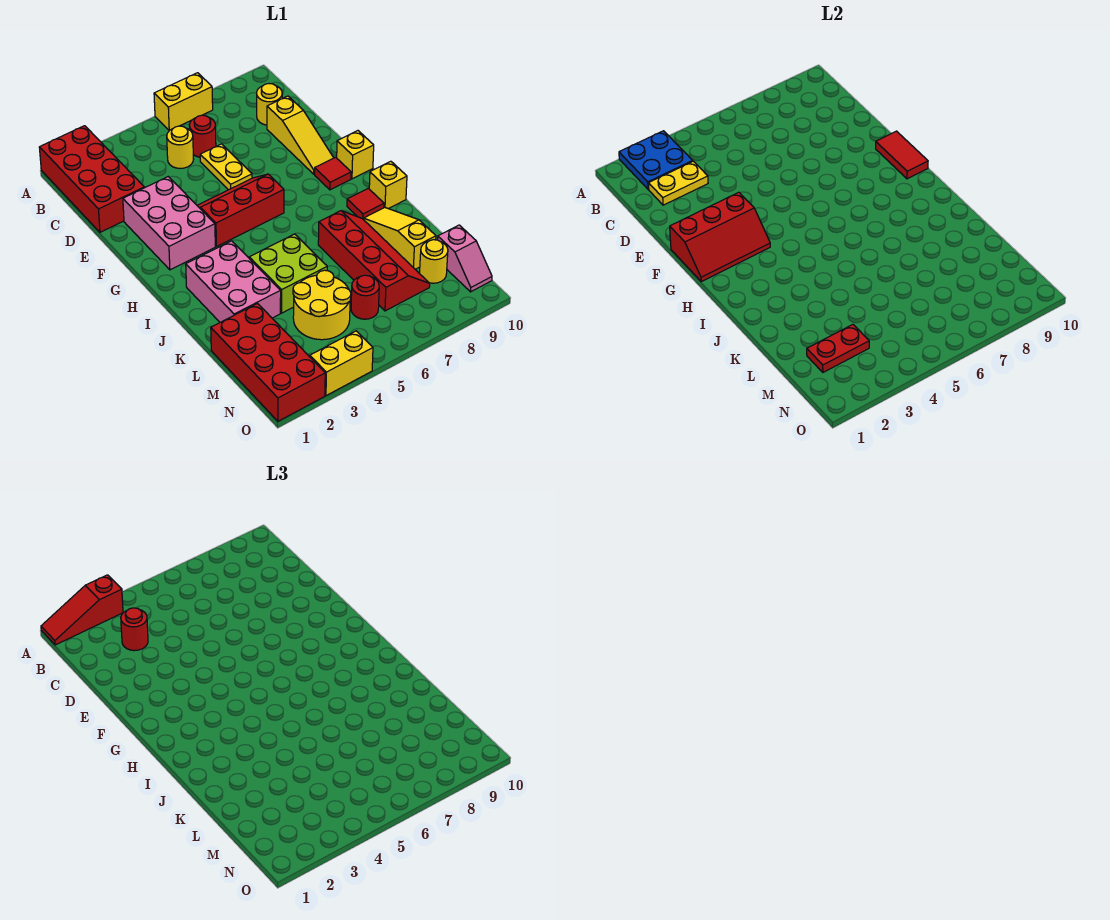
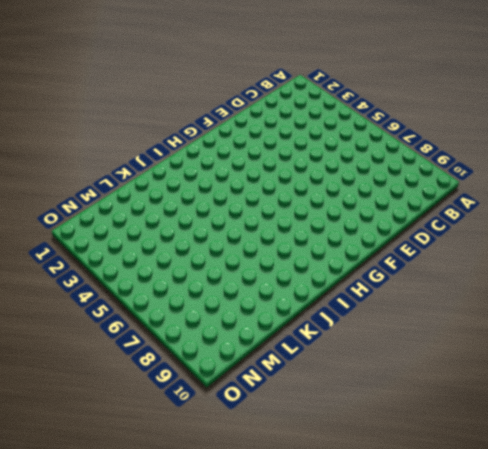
none -> red 2x4 brick [39,126,144,232]
none -> yellow 1x2 brick [154,73,213,131]
none -> yellow 1x1 round brick [167,126,194,168]
none -> red 1x1 round brick [189,115,216,157]

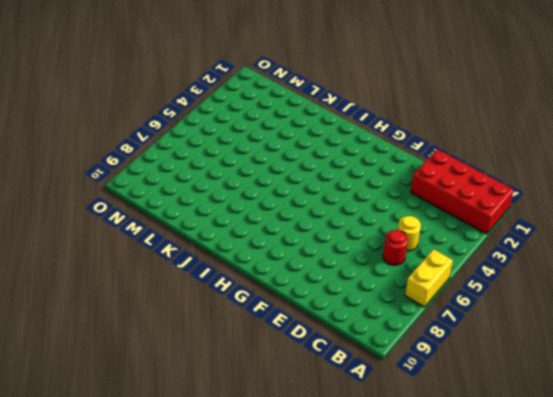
none -> yellow 1x1 round brick [257,83,282,125]
none -> yellow 1x2 plate [200,144,252,190]
none -> yellow 1x3 slope [267,96,333,174]
none -> pink 2x3 brick [123,177,215,270]

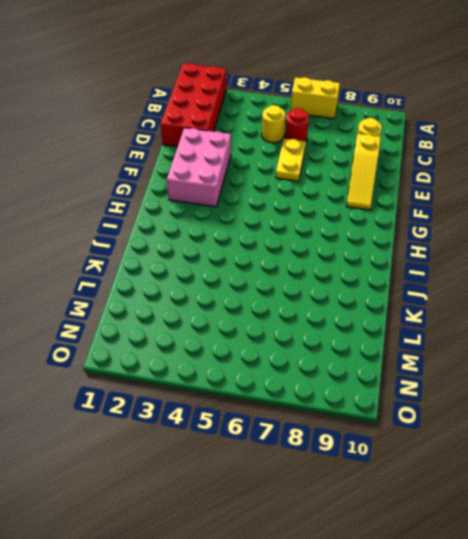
none -> red 2x3 slope [197,174,284,246]
none -> red 1x1 tile [315,157,351,190]
none -> yellow 1x1 brick [337,131,374,179]
none -> pink 2x3 brick [186,241,281,322]

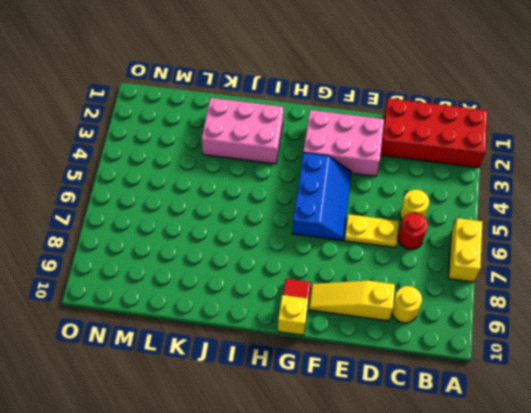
blue 2x3 slope [292,153,352,241] -> red 2x3 slope [197,174,284,246]
none -> red 1x1 tile [347,188,384,220]
none -> yellow 1x1 brick [369,161,407,209]
none -> lime 2x2 brick [249,234,327,313]
none -> red 2x4 slope [318,211,430,311]

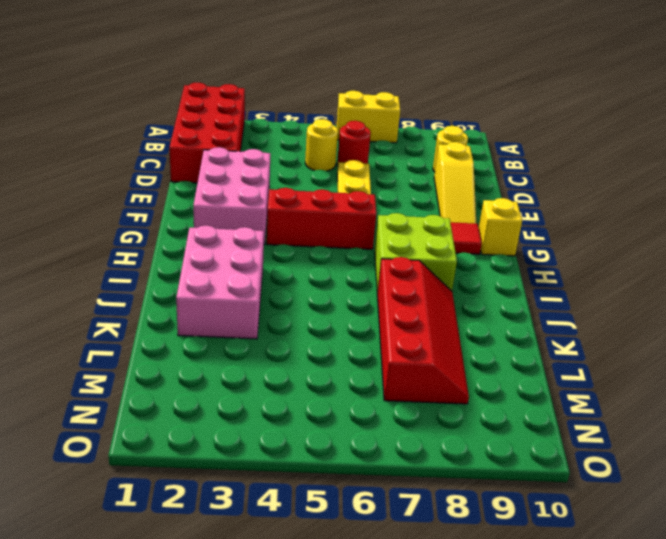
lime 2x2 brick [375,213,457,294] -> lime 2x2 brick moved to [249,234,327,313]
none -> red 1x1 tile [347,188,384,220]
none -> yellow 1x1 brick [369,161,407,209]
none -> yellow 1x3 slope [364,208,436,269]
none -> red 2x4 brick [211,304,325,421]

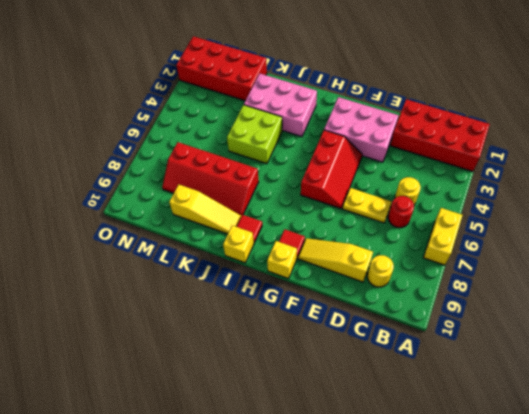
none -> yellow 2x2 round brick [293,270,351,340]
none -> red 1x1 round brick [351,275,379,319]
none -> yellow 1x1 round brick [420,240,448,283]
none -> pink 1x2 slope [438,225,492,292]

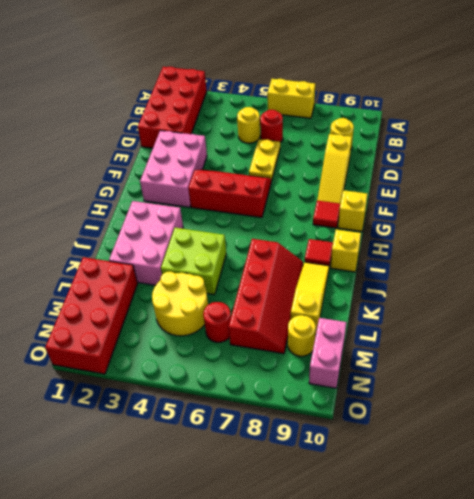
pink 1x2 brick [309,318,346,388] -> pink 1x2 slope [438,225,492,292]
none -> yellow 1x2 brick [310,331,373,396]
none -> blue 2x2 plate [619,131,693,189]
none -> yellow 1x2 plate [648,161,708,205]
none -> red 2x3 slope [670,192,770,282]

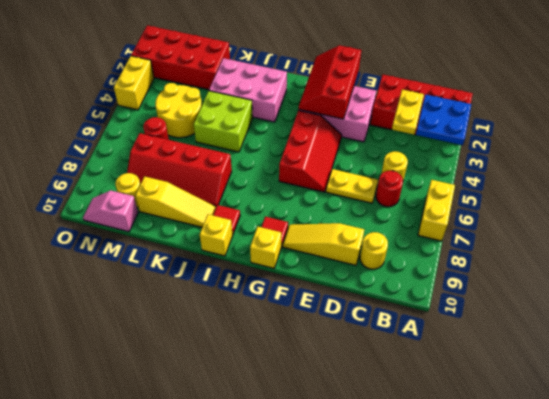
none -> red 1x2 tile [876,131,928,179]
none -> red 1x2 plate [807,325,869,372]
none -> red 1x3 slope [41,575,123,645]
none -> red 1x1 round brick [121,608,148,651]

